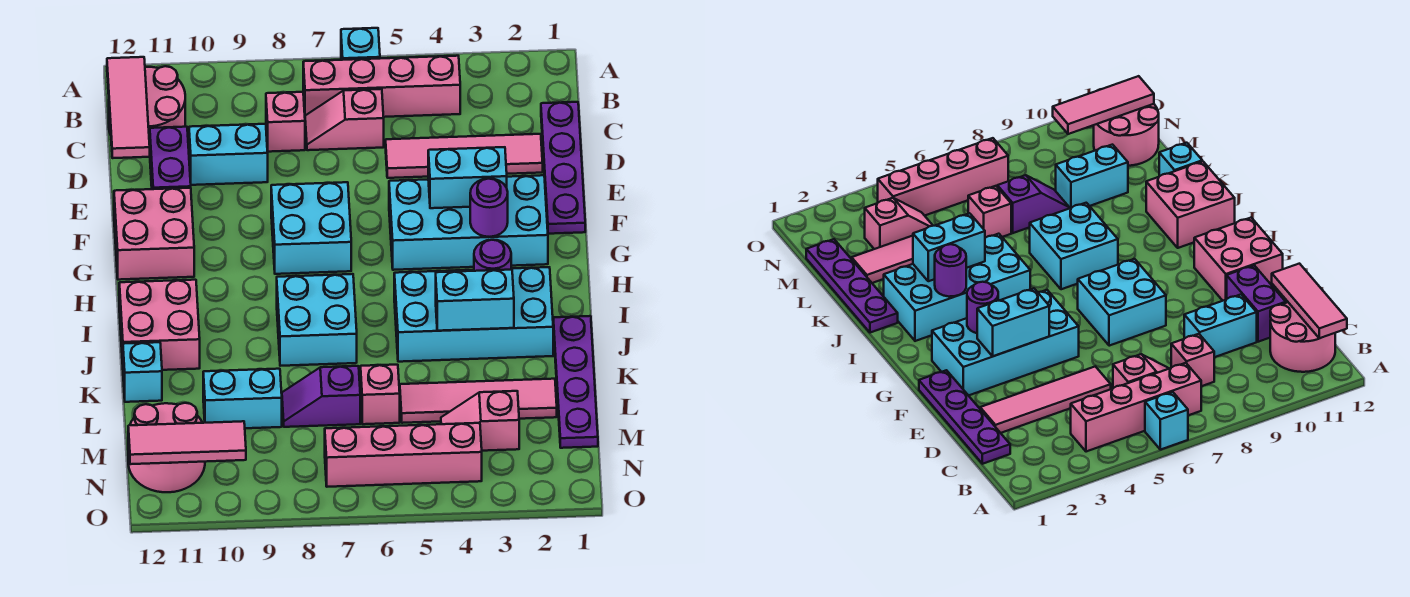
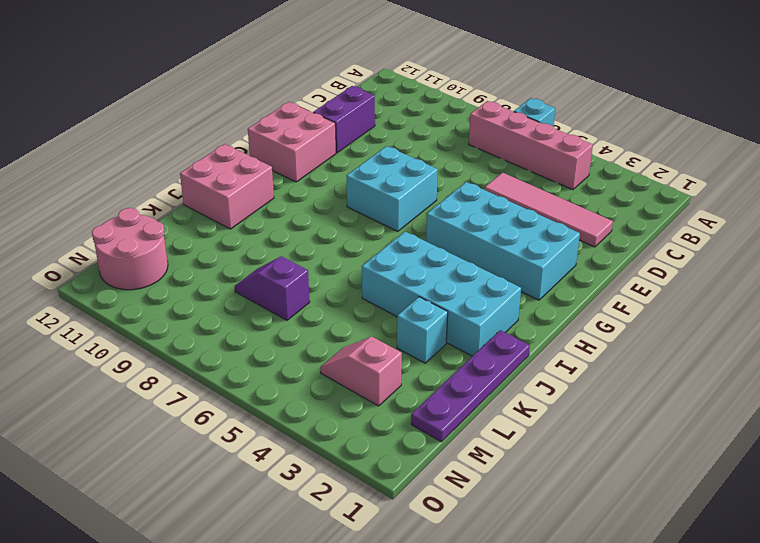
cyan 1x1 brick [397,297,448,363] -> cyan 1x1 brick moved to [123,342,162,402]
none -> pink 2x2 round brick [109,66,185,145]
none -> purple 1x4 plate [541,102,585,234]
none -> pink 1x2 slope [305,89,384,150]
none -> pink 1x1 brick [266,92,305,152]

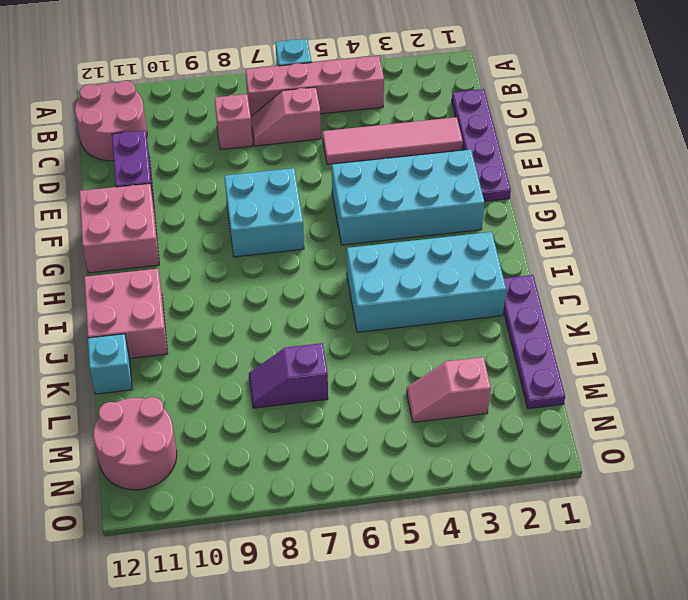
none -> cyan 1x2 brick [189,124,268,185]
none -> cyan 2x2 brick [277,274,357,366]
none -> pink 1x4 tile [400,379,557,423]
none -> pink 1x1 brick [361,365,400,424]

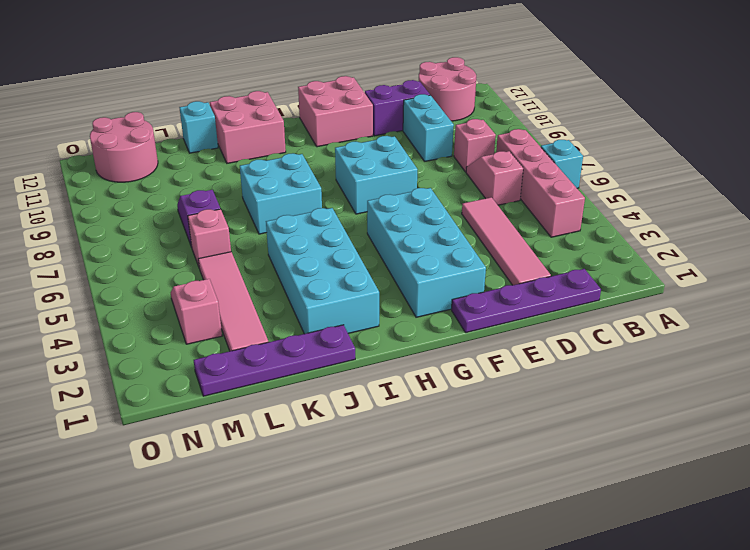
none -> cyan 1x2 brick [203,369,282,428]
none -> pink 1x4 brick [325,423,482,487]
none -> pink 1x3 tile [107,57,150,158]
none -> cyan 1x2 brick [428,147,507,208]

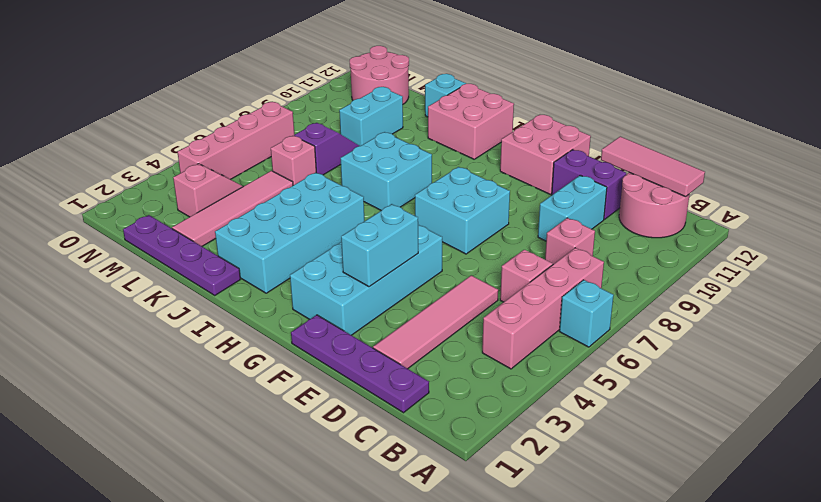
none -> purple 1x1 round brick [470,178,508,237]
none -> purple 1x1 round brick [474,240,511,271]
none -> cyan 1x2 brick [436,270,514,331]
none -> pink 1x3 tile [128,421,246,464]

